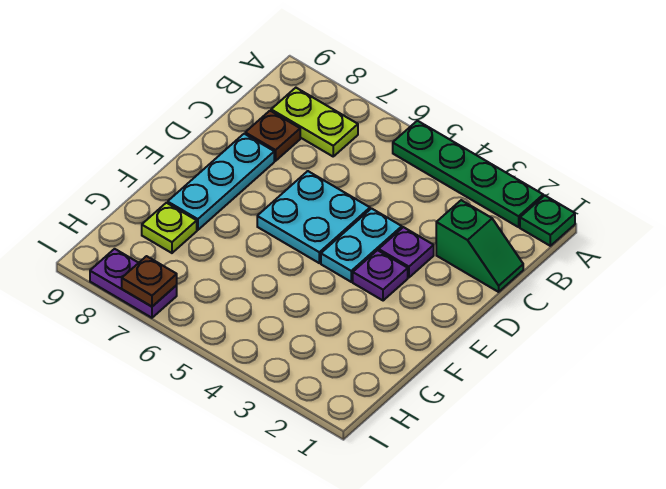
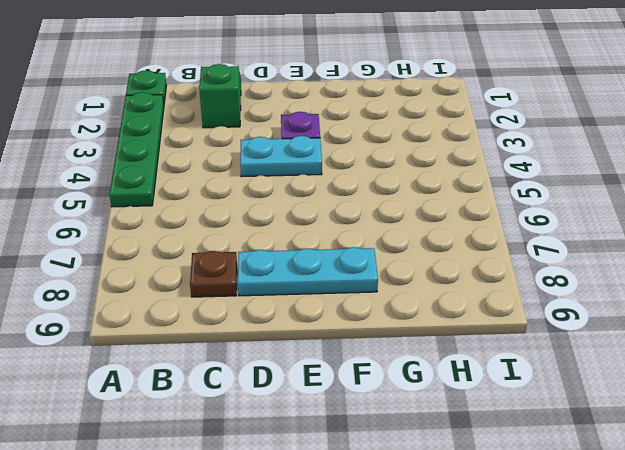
none -> lime 1x2 plate [271,88,358,156]
none -> purple 1x1 plate [379,227,434,277]
none -> cyan 2x2 plate [257,171,370,263]

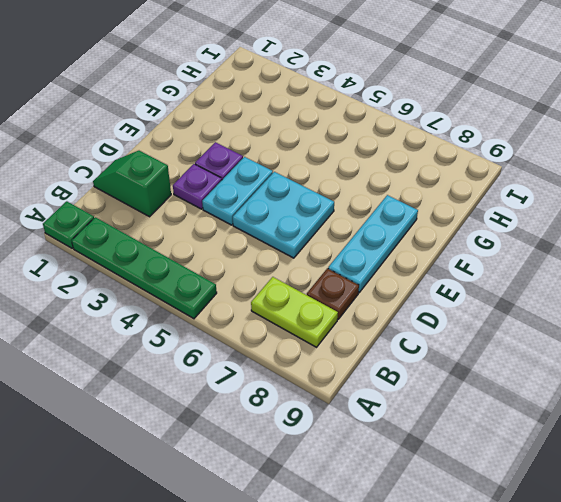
none -> lime 1x1 plate [142,203,197,253]
none -> purple 1x2 plate [90,249,177,318]
none -> brown 1x1 plate [122,256,177,307]

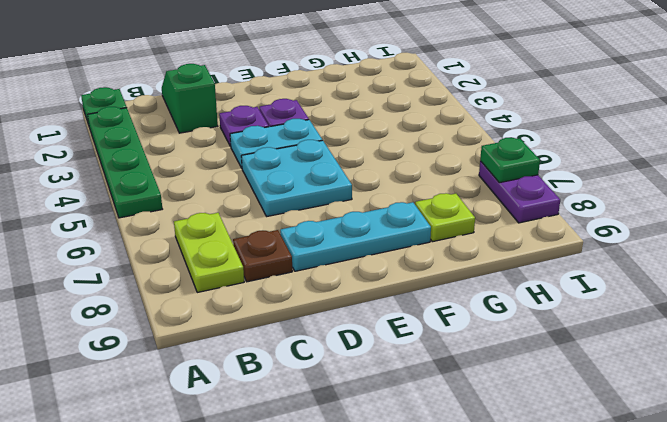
green 1x1 plate [480,138,540,183] -> brown 1x1 plate [122,256,177,307]

